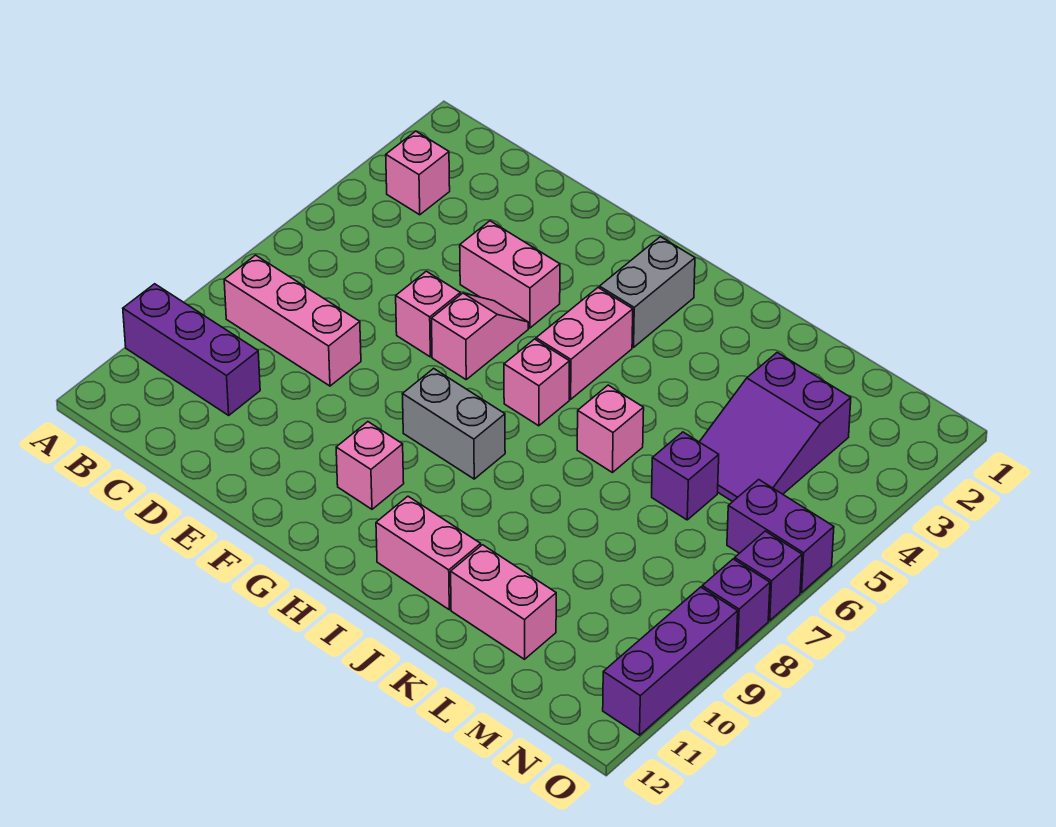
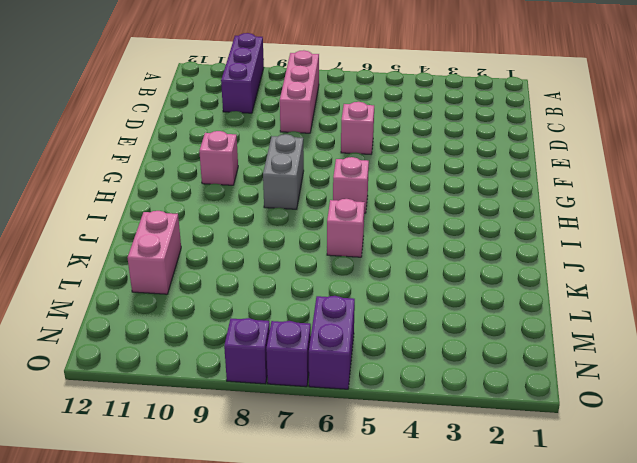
none -> pink 1x1 brick [386,131,450,215]
none -> pink 1x2 brick [460,221,560,328]
none -> pink 1x2 slope [432,293,528,379]

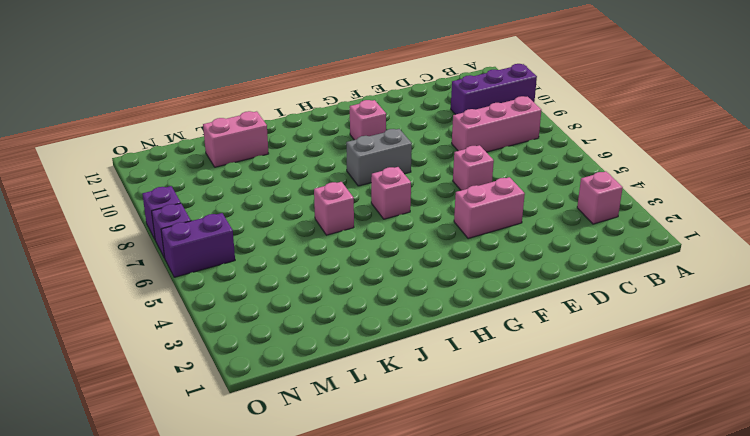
none -> pink 1x2 slope [432,293,528,379]
none -> grey 1x2 brick [600,237,695,347]
none -> pink 1x2 brick [536,288,633,399]

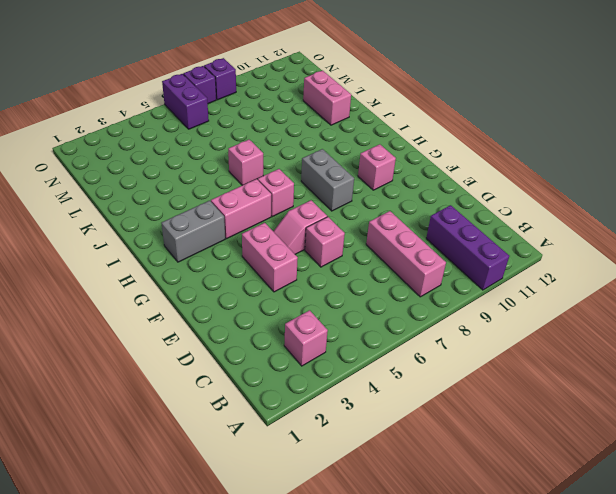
none -> pink 1x2 brick [376,496,481,610]
none -> purple 2x3 slope [700,353,851,502]
none -> purple 1x1 brick [652,432,719,520]

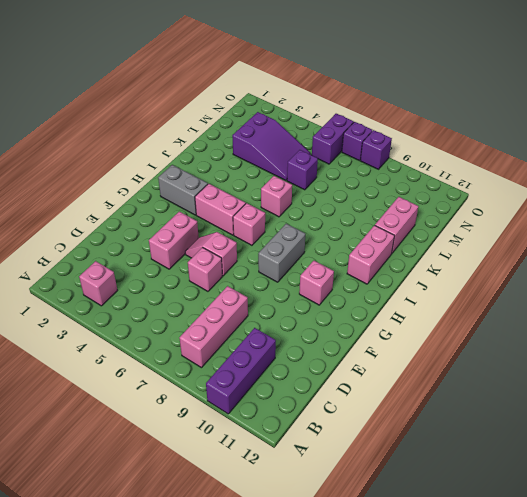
none -> purple 1x3 brick [603,587,738,735]

